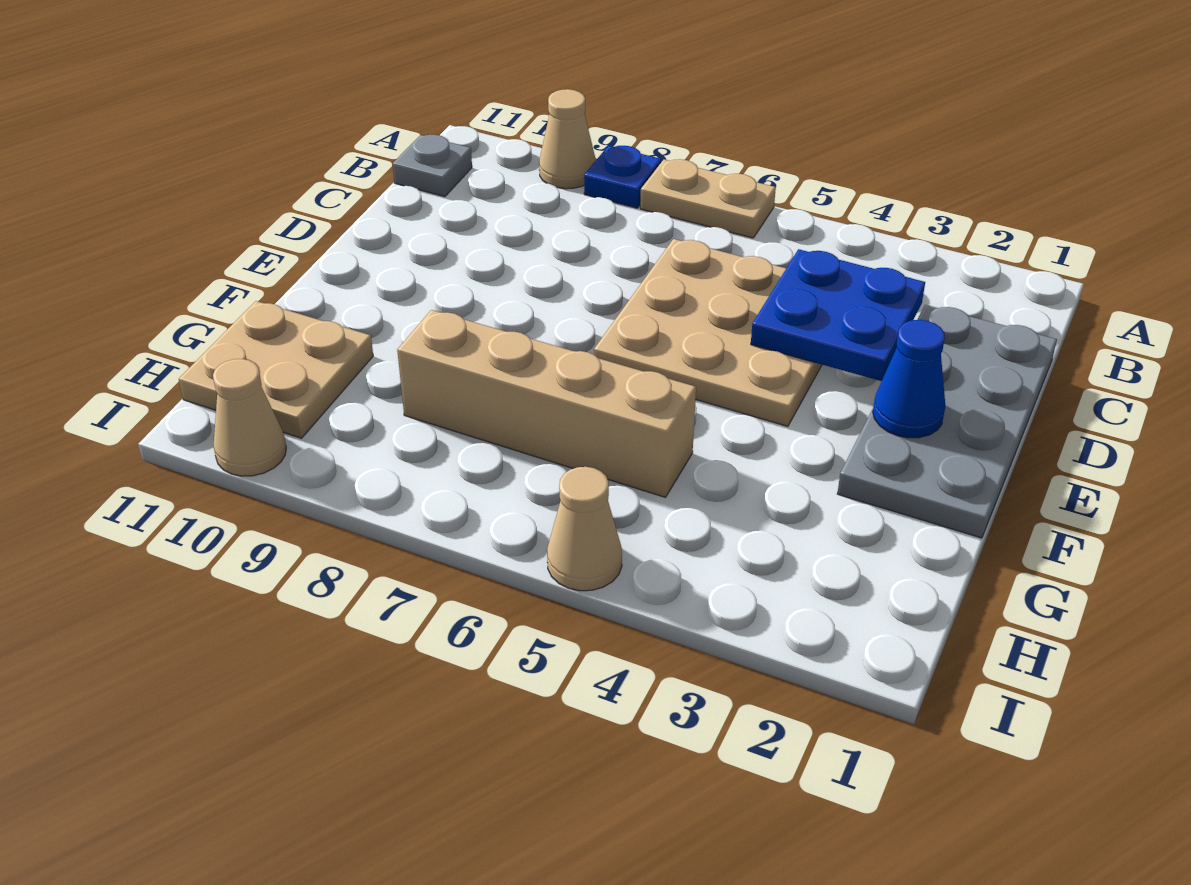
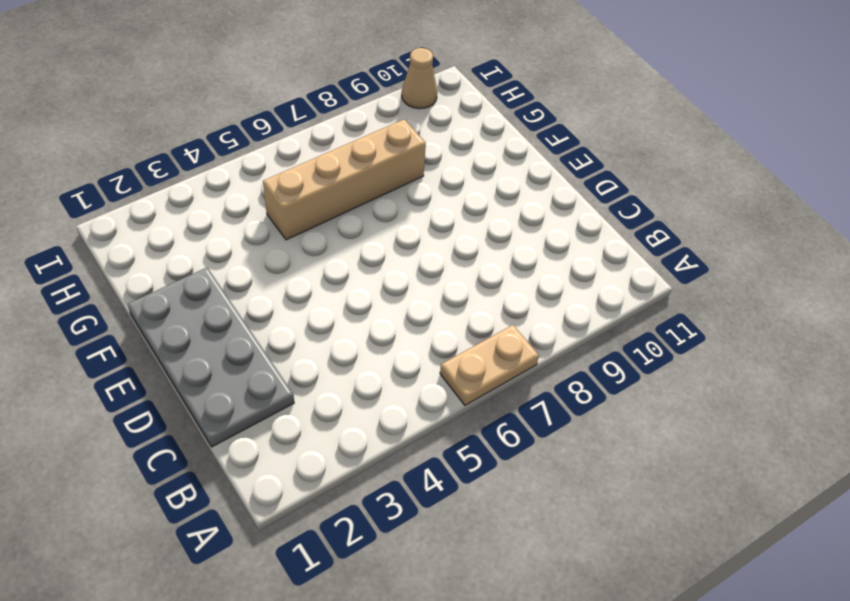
none -> blue 1x1 plate [584,146,661,208]
none -> tan 1x1 cone [539,89,596,189]
none -> grey 1x1 plate [392,135,472,197]

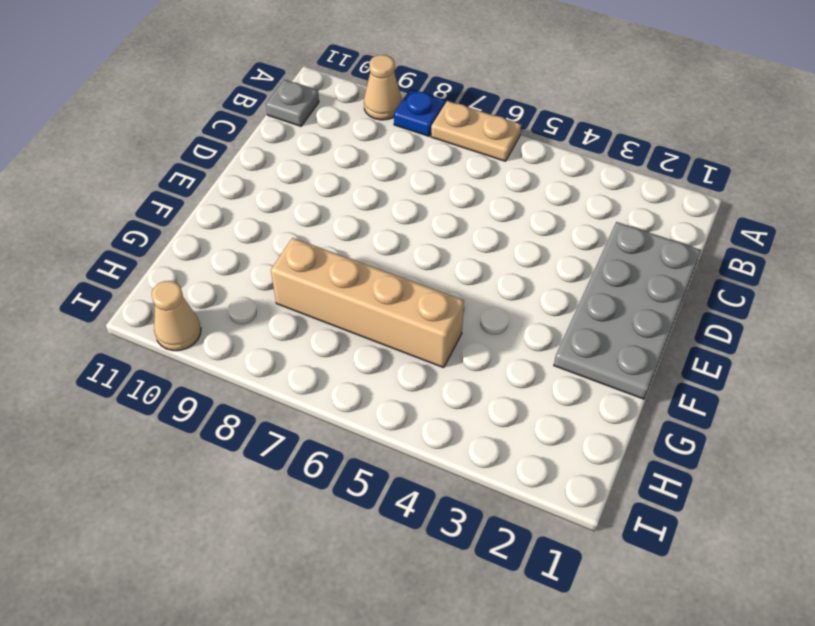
none -> tan 3x3 plate [594,239,822,426]
none -> tan 2x2 plate [179,301,373,438]
none -> tan 1x1 cone [547,467,622,591]

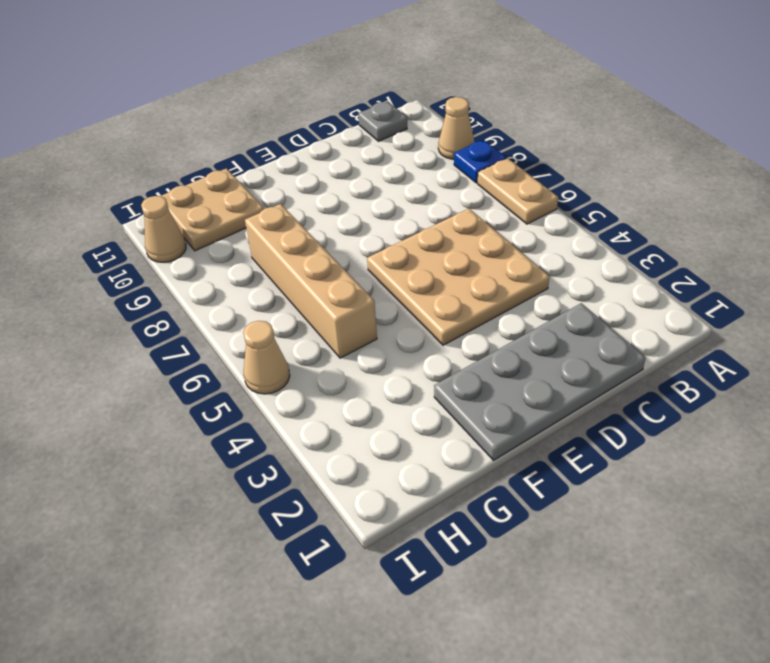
none -> blue 2x2 plate [751,249,925,381]
none -> blue 1x1 cone [873,320,945,438]

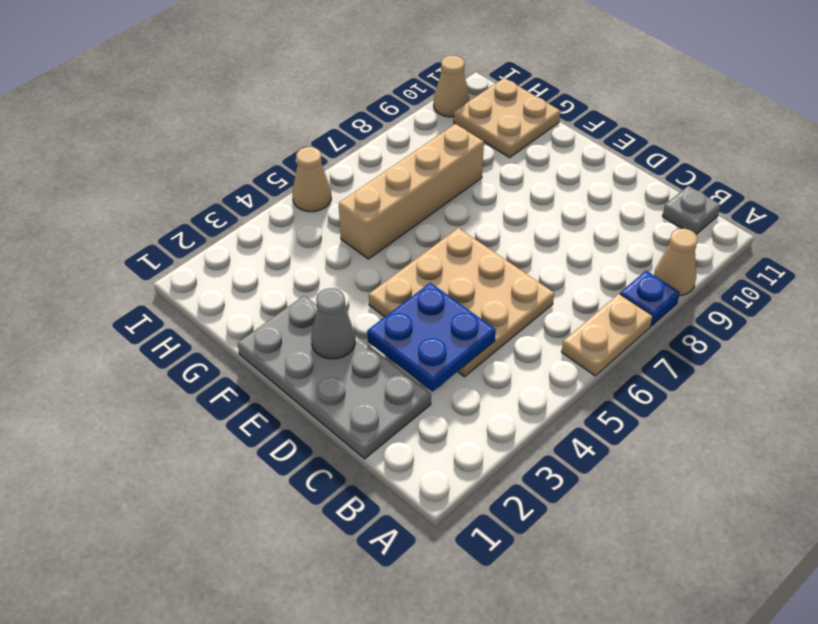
grey 1x1 cone [311,288,355,359] -> blue 1x1 cone [873,320,945,438]

